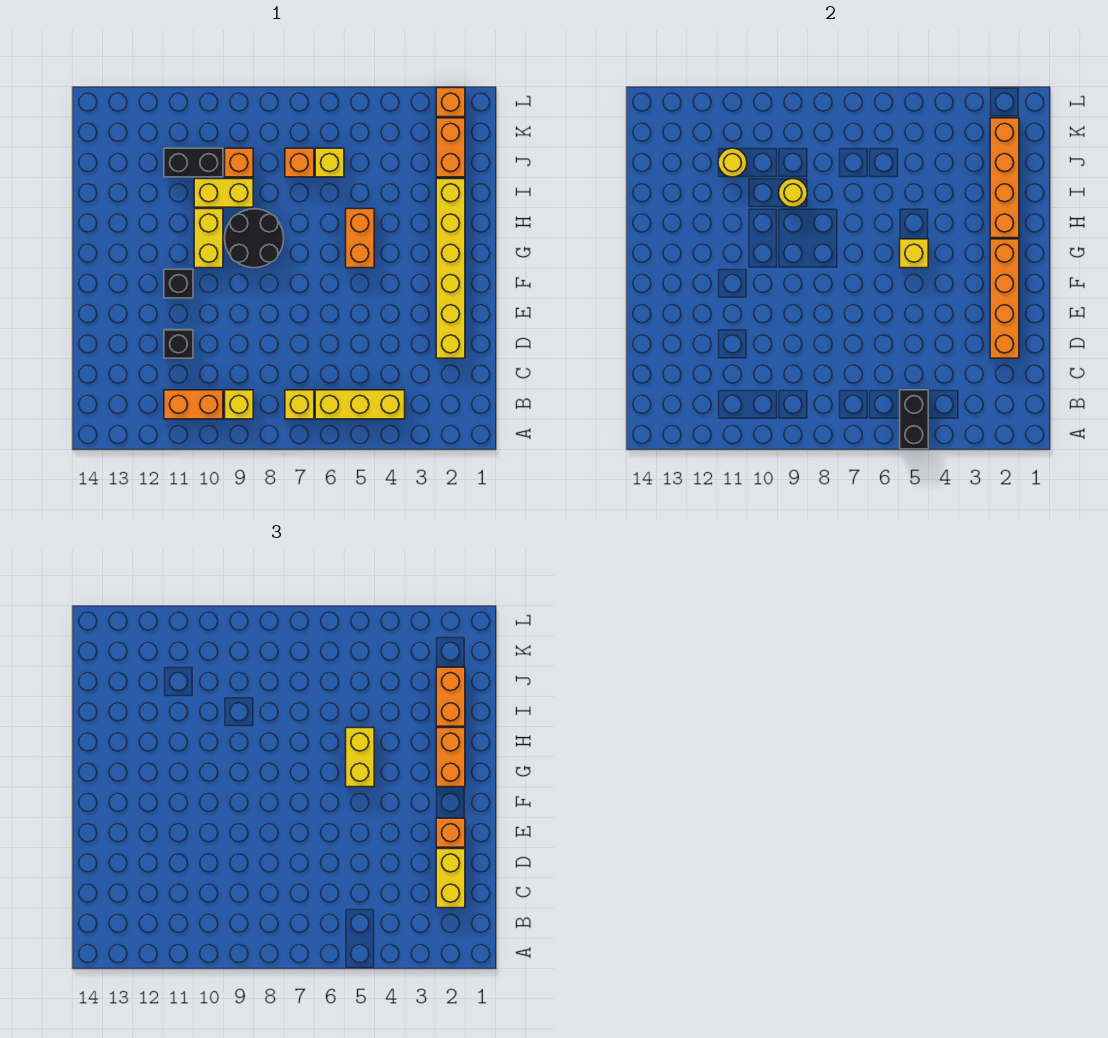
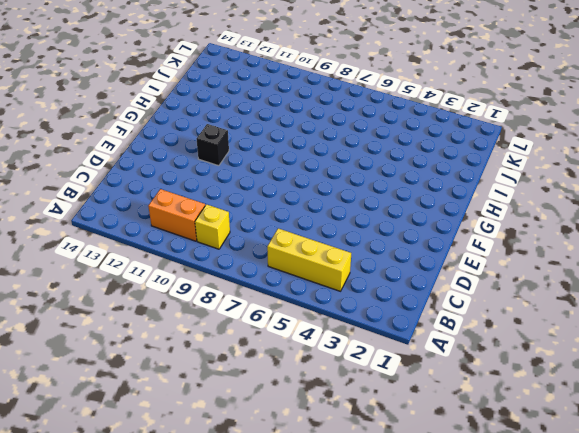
none -> yellow 1x1 brick [285,390,314,419]
none -> yellow 1x6 brick [436,179,465,358]
none -> black 1x1 brick [164,330,193,358]

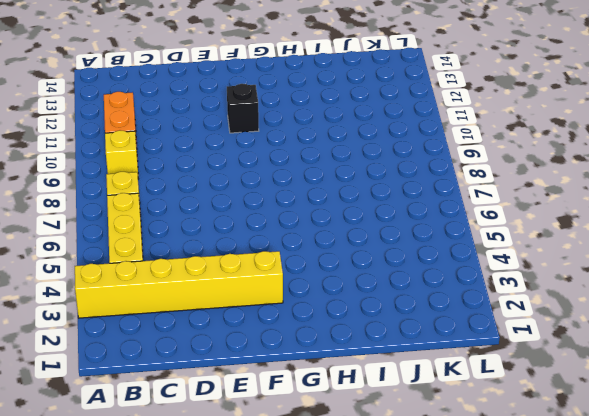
yellow 1x6 brick [75,251,283,318] -> yellow 1x6 brick moved to [436,179,465,358]
none -> black 1x1 brick [164,330,193,358]
none -> orange 1x2 brick [346,209,374,268]
none -> black 2x2 round brick [225,209,284,268]

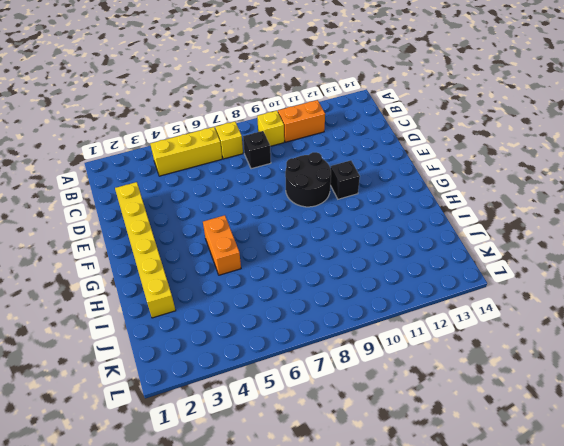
black 1x1 brick [243,131,271,169] -> black 1x1 brick moved to [164,330,193,358]
black 2x2 round brick [285,152,331,207] -> black 2x2 round brick moved to [225,209,284,268]
none -> yellow 1x2 brick [194,209,223,268]
none -> yellow 1x2 brick [194,179,253,207]
none -> orange 1x2 brick [436,118,465,177]

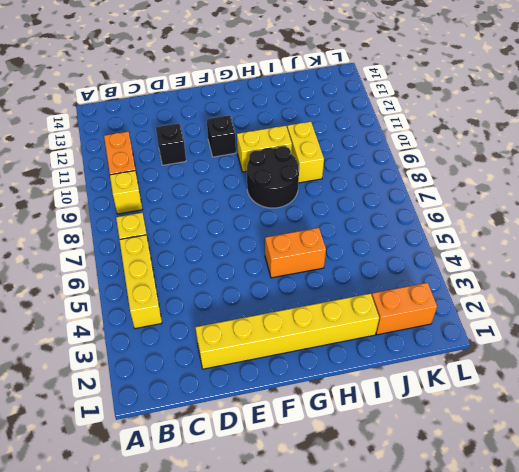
none -> yellow 1x1 brick [315,148,344,177]
none -> orange 1x1 brick [285,148,314,177]
none -> orange 1x1 brick [225,148,253,177]

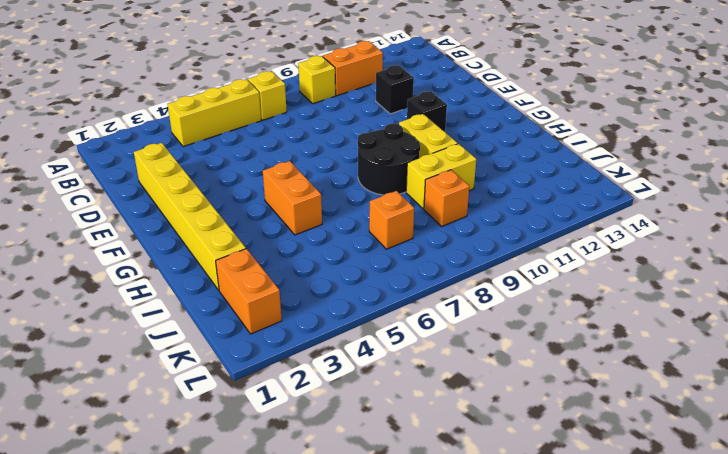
none -> yellow 1x1 brick [315,148,344,177]
none -> black 1x2 brick [164,148,223,177]
none -> orange 1x1 brick [436,88,465,117]

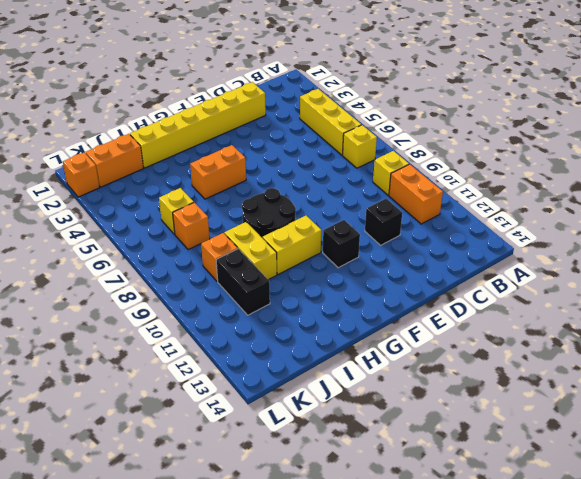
none -> black 1x2 brick [900,390,928,449]
none -> orange 1x4 brick [990,239,1019,358]
none -> yellow 1x1 brick [900,239,928,268]

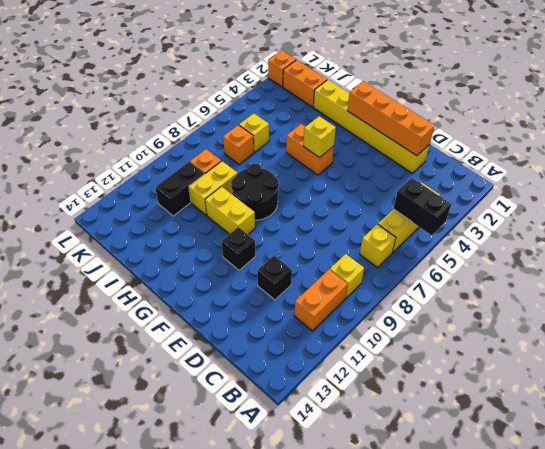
none -> orange 1x4 brick [990,118,1019,238]
none -> yellow 1x1 round brick [779,179,807,207]
none -> yellow 1x1 round brick [718,148,747,177]

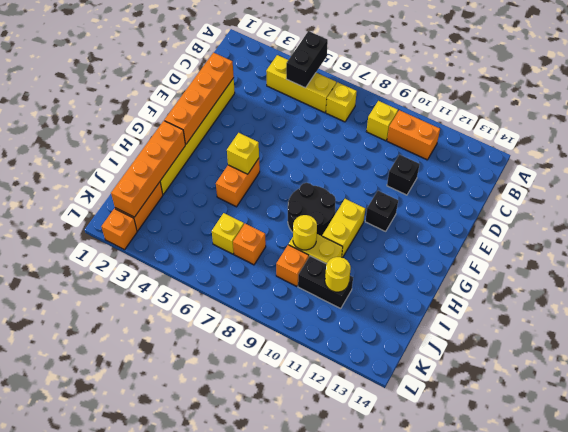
none -> yellow 1x2 brick [436,849,465,908]
none -> orange 1x1 brick [436,818,465,847]
none -> orange 1x2 brick [436,728,465,787]

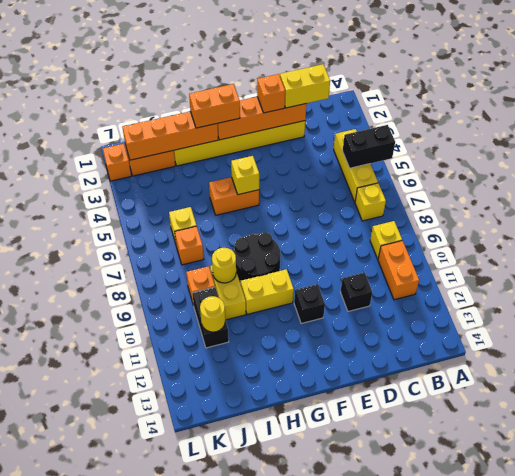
none -> yellow 1x2 brick [346,728,374,787]
none -> orange 1x2 brick [436,667,465,726]

